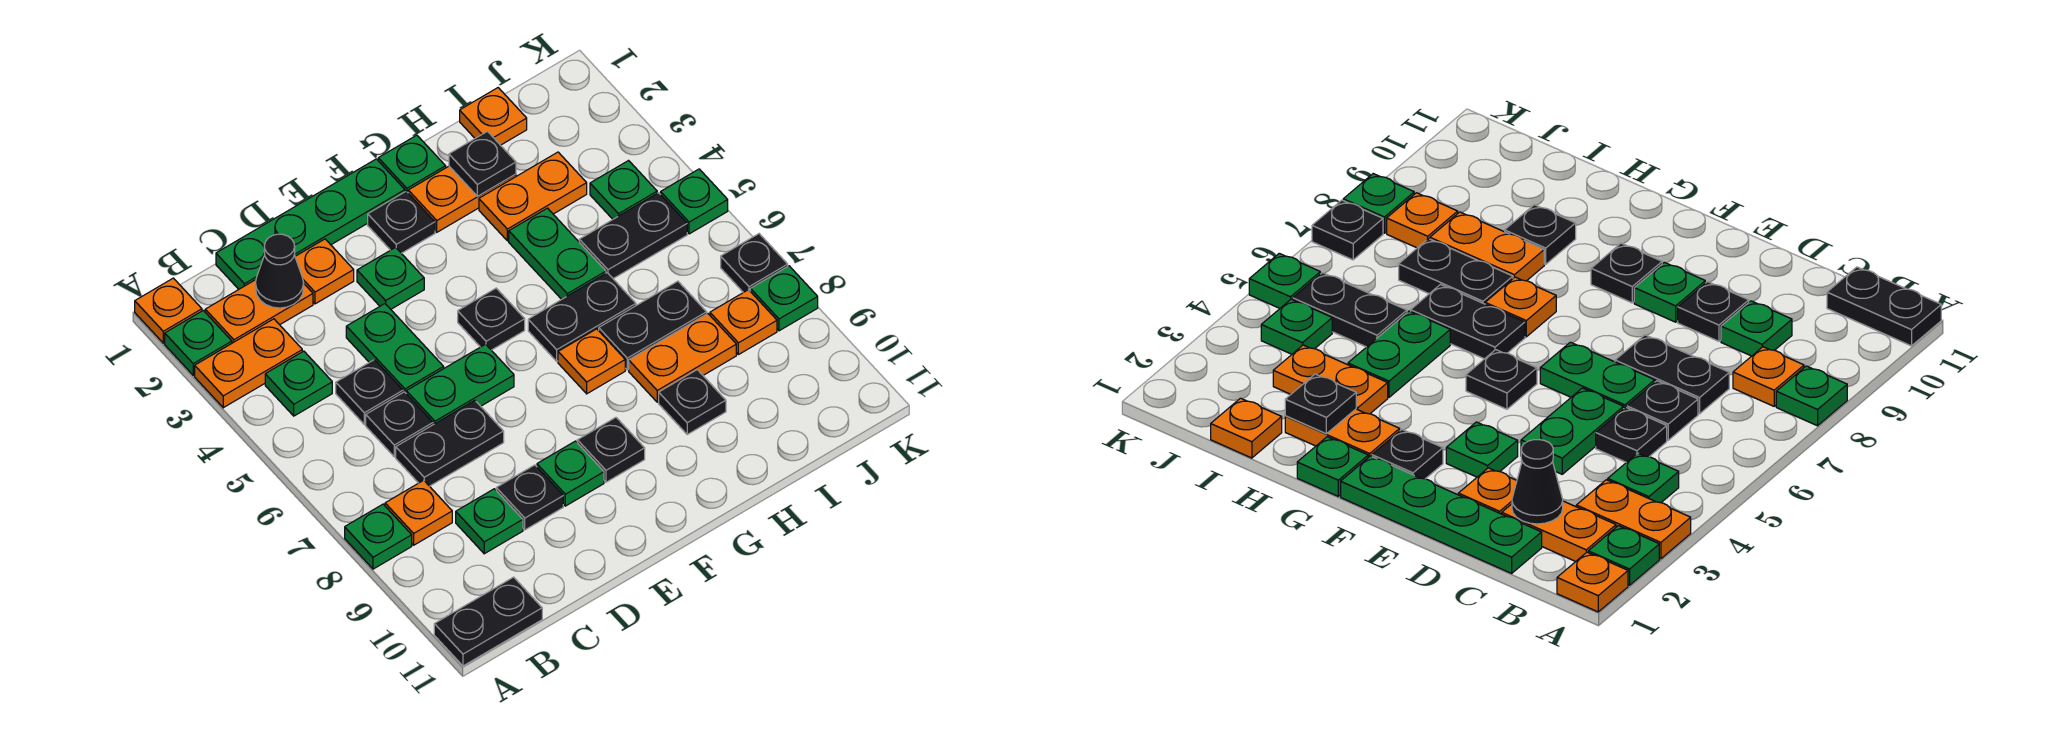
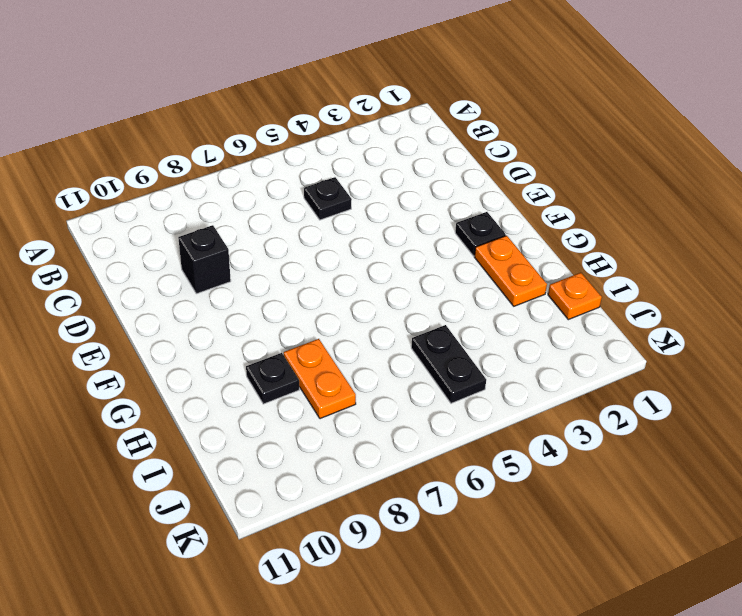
black 1x1 brick [178,225,231,294] -> black 1x1 plate [496,465,563,530]
none -> orange 1x1 plate [135,278,202,343]
none -> green 1x1 plate [165,310,232,375]
none -> orange 1x2 plate [195,319,302,408]
none -> green 1x1 plate [345,504,412,569]

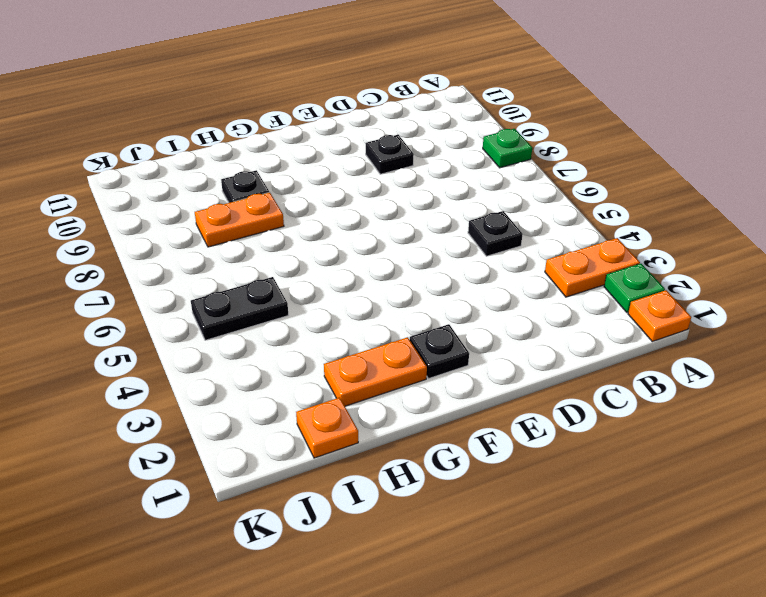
none -> black 1x2 plate [434,577,542,666]
none -> orange 1x2 plate [205,280,313,343]
none -> green 1x1 plate [265,351,332,416]
none -> orange 1x1 plate [385,480,452,545]

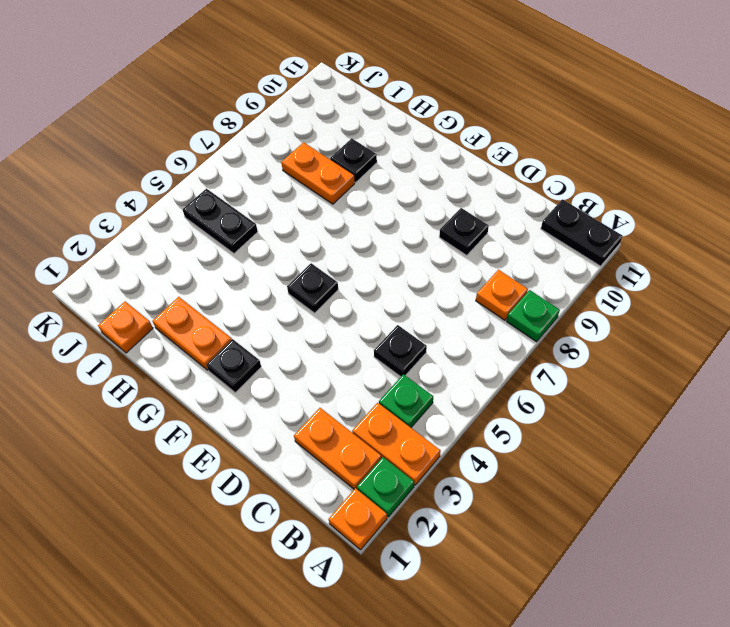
none -> green 1x4 plate [216,159,405,289]
none -> black 1x1 plate [366,392,433,457]
none -> black 1x2 plate [396,401,504,486]
none -> green 1x1 plate [456,489,523,554]

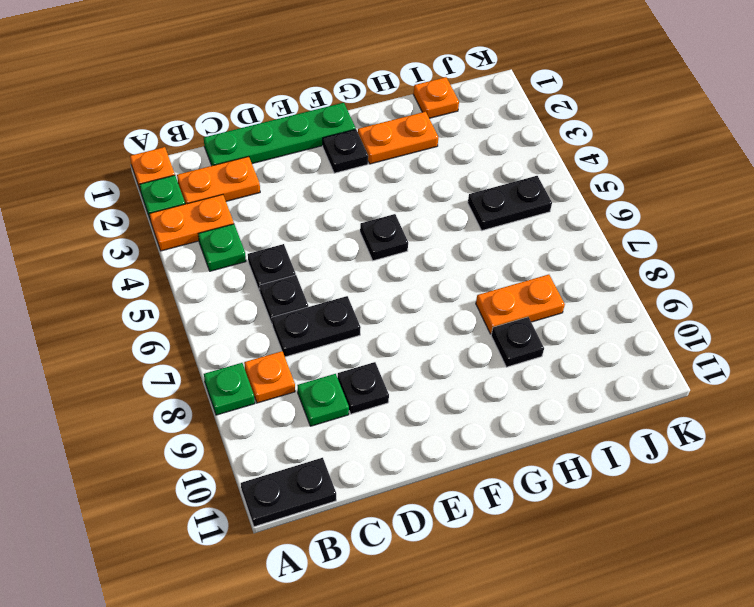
none -> orange 1x1 plate [295,239,354,304]
none -> green 1x2 plate [346,304,444,393]
none -> green 1x2 plate [406,344,514,425]
none -> green 1x1 plate [357,247,424,309]

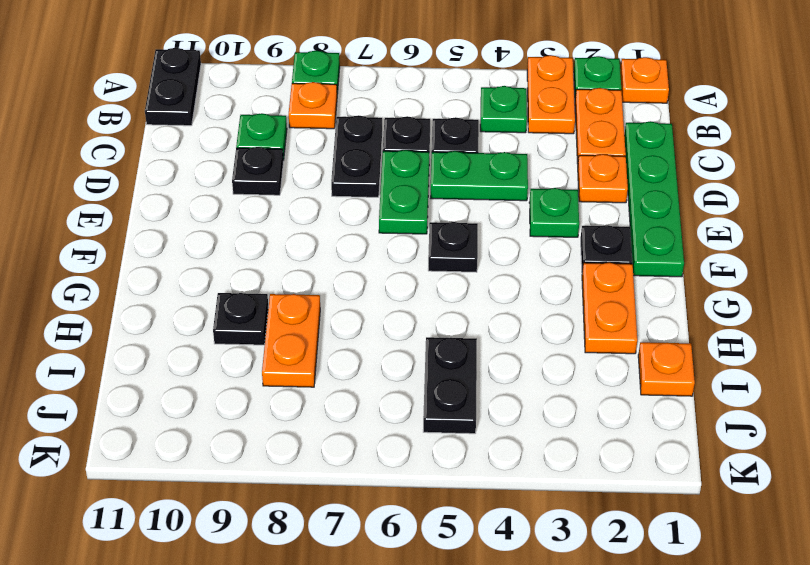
none -> green 1x1 plate [537,441,604,506]
none -> black 1x1 plate [577,418,645,482]
none -> green 1x1 plate [378,135,446,192]
none -> black 1x2 plate [528,273,636,361]

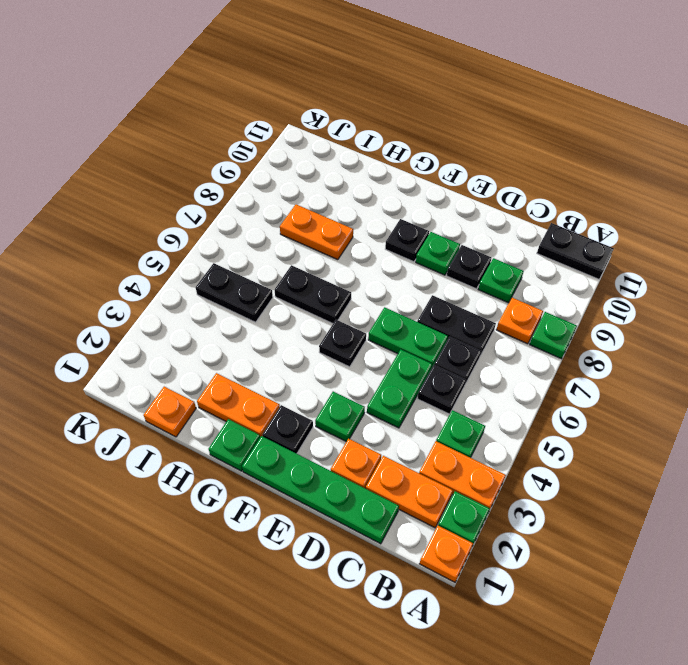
none -> orange 1x1 plate [558,329,625,394]
none -> orange 1x2 plate [479,152,587,241]
none -> green 1x2 plate [509,208,606,299]
none -> black 1x2 plate [599,281,707,370]

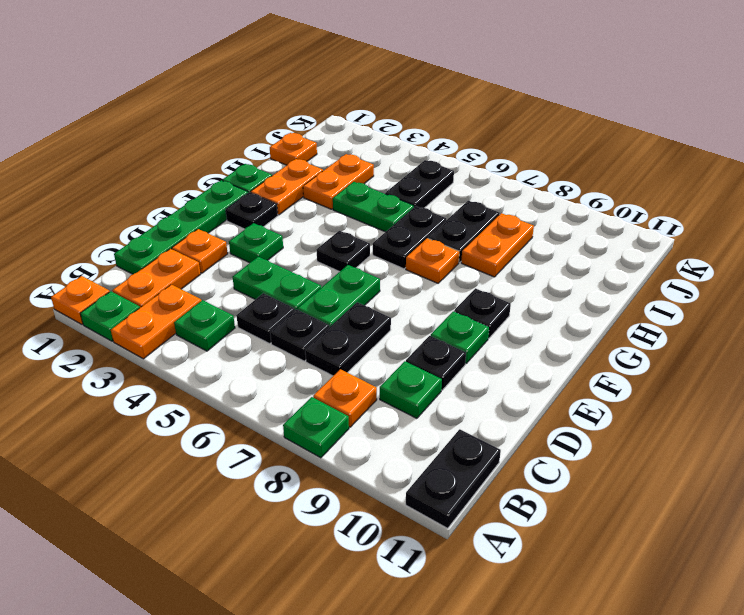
none -> black 1x1 plate [659,370,726,434]
none -> green 1x1 plate [590,161,657,219]
none -> orange 1x1 plate [710,290,777,355]
none -> green 1x1 plate [661,169,728,234]

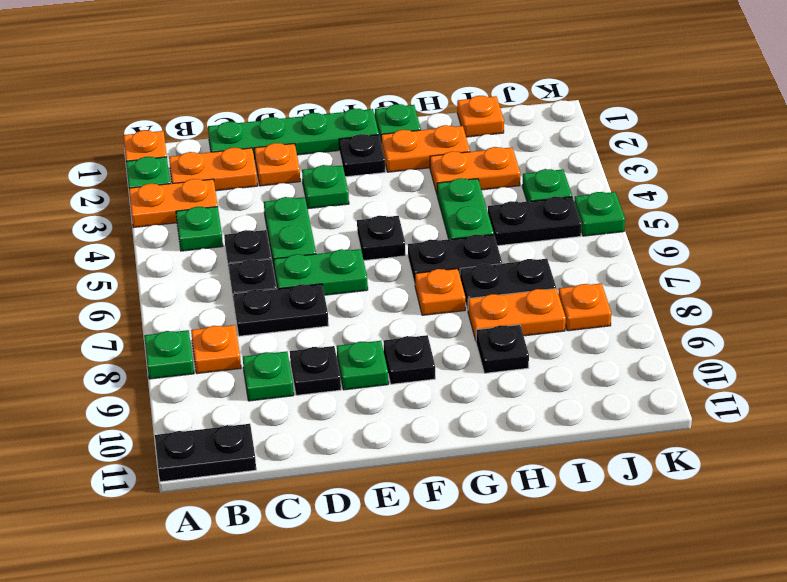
none -> black 1x1 plate [721,234,788,292]
none -> green 1x1 plate [750,266,818,331]
none -> black 1x1 cone [255,234,304,308]
none -> black 1x1 plate [449,131,516,196]

